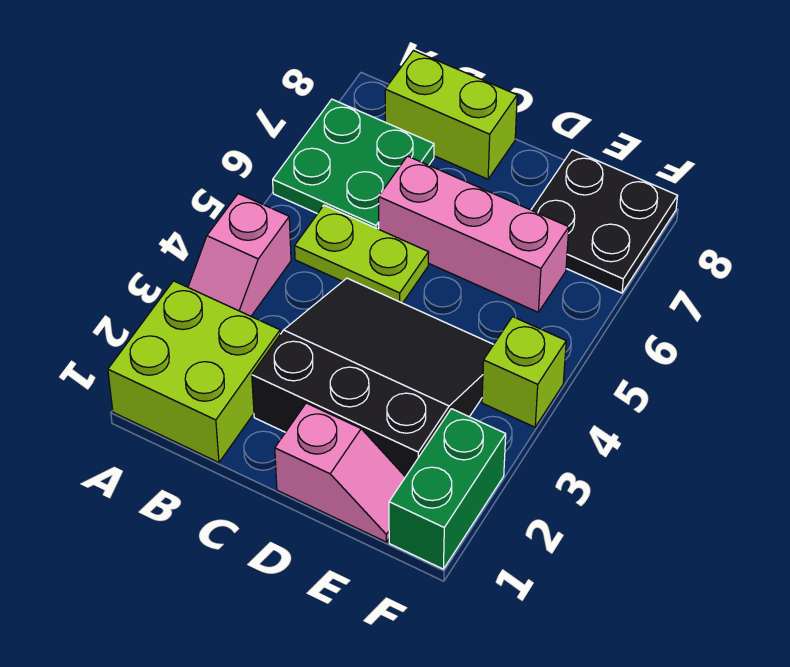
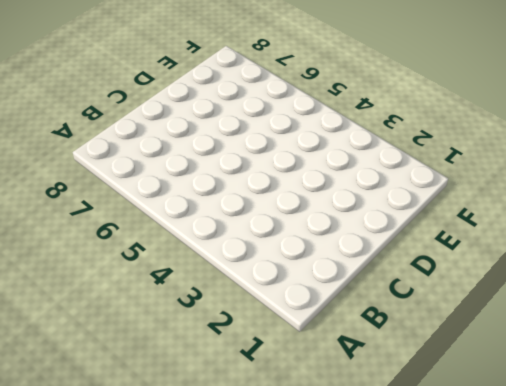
none -> lime 2x2 brick [108,281,280,463]
none -> pink 1x2 slope [188,194,291,316]

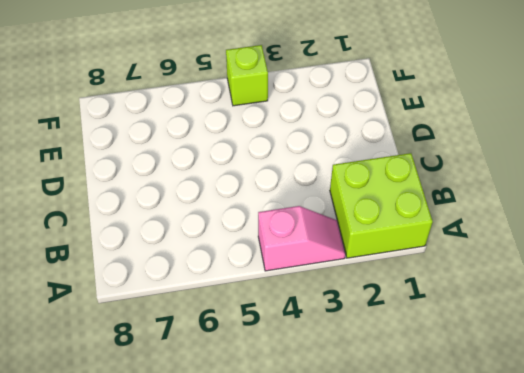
none -> green 2x2 plate [273,99,434,229]
none -> lime 1x2 plate [295,205,429,303]

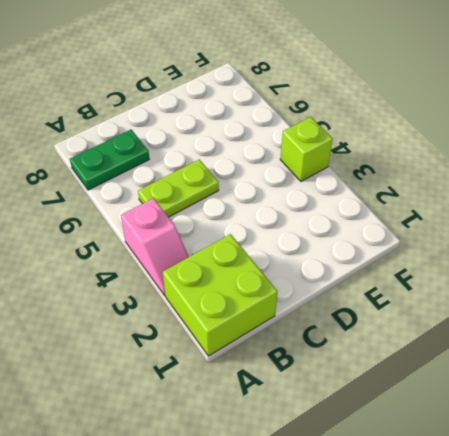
green 1x2 plate [70,130,149,190] -> green 2x2 plate [273,99,434,229]
none -> lime 1x2 brick [385,51,517,179]
none -> black 3x3 slope [252,278,494,477]

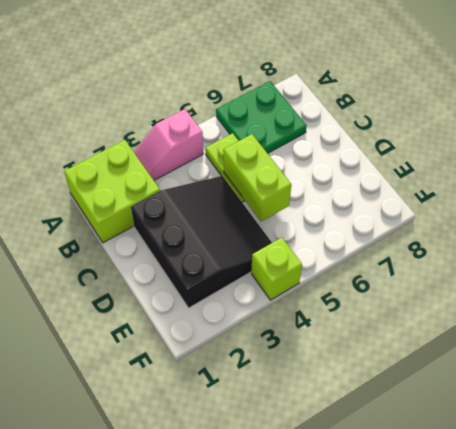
lime 1x2 brick [223,134,291,221] -> lime 1x2 brick moved to [385,51,517,179]
none -> pink 1x3 brick [379,156,569,312]
none -> pink 1x2 slope [275,403,405,542]

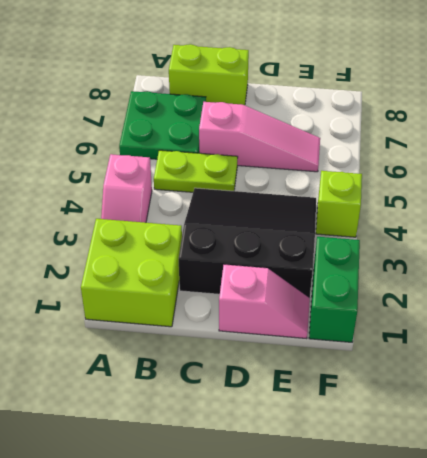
pink 1x3 slope [199,102,320,172] -> pink 1x3 brick [379,156,569,312]
none -> black 2x2 plate [531,150,678,293]

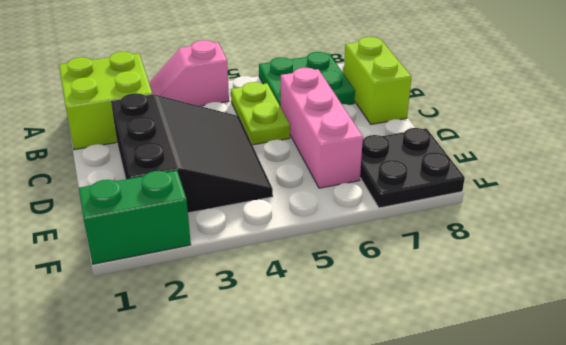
none -> pink 1x2 slope [275,403,405,542]
none -> lime 1x1 brick [482,317,566,427]

